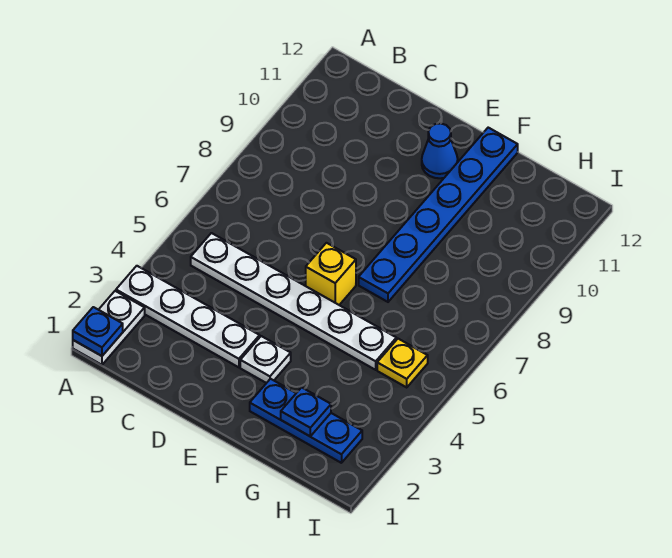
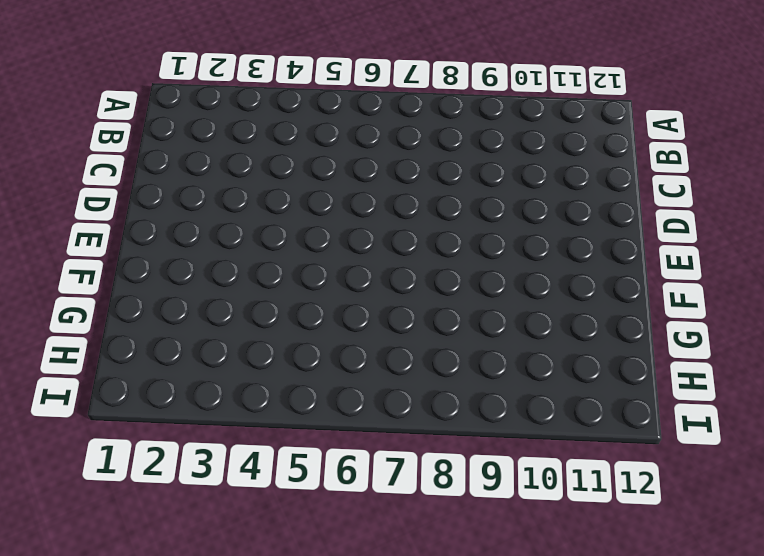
none -> white 1x2 plate [73,291,145,365]
none -> white 1x4 plate [116,266,260,367]

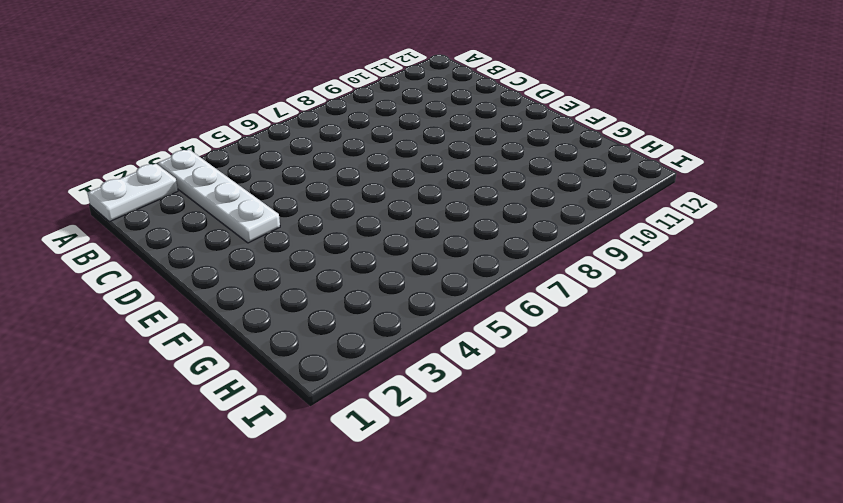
none -> white 1x6 plate [191,233,396,370]
none -> white 1x1 plate [240,336,291,383]

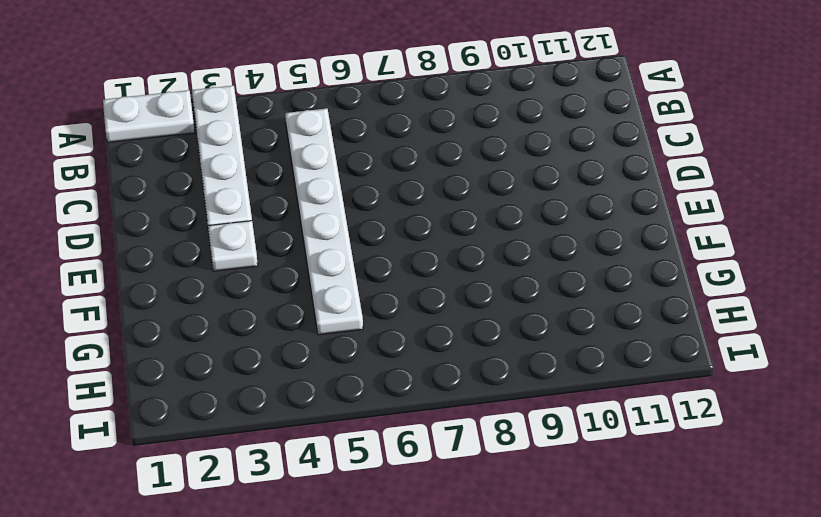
none -> yellow 1x1 brick [306,243,356,305]
none -> blue 1x1 cone [422,123,458,178]

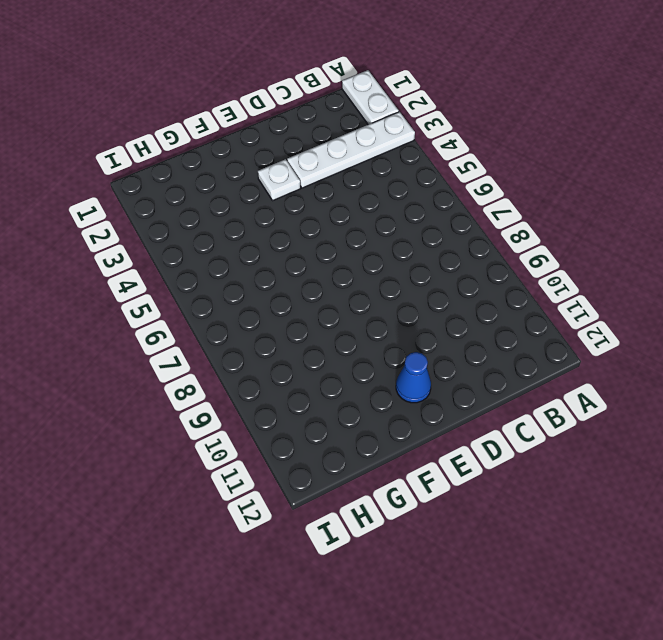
none -> white 1x6 plate [191,233,396,370]
none -> yellow 1x1 brick [306,243,356,305]

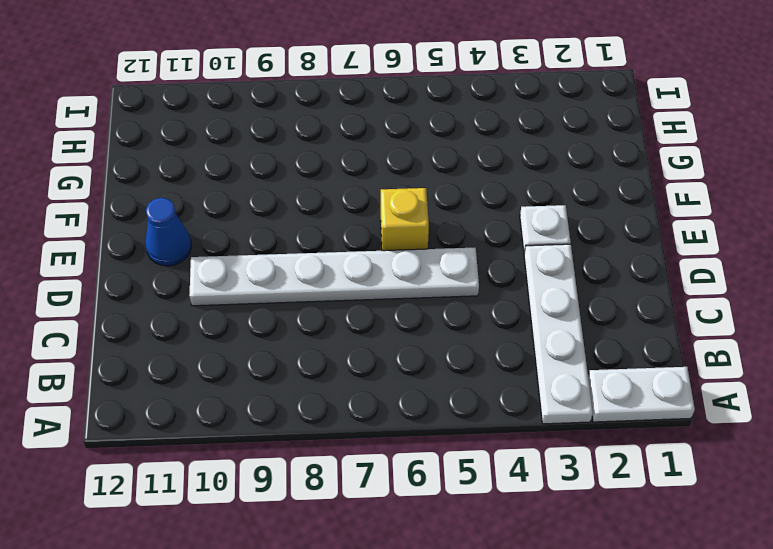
white 1x6 plate [189,248,479,306] -> white 1x6 plate turned to [191,233,396,370]
none -> blue 1x3 plate [250,379,362,463]
none -> blue 1x6 plate [359,128,518,302]

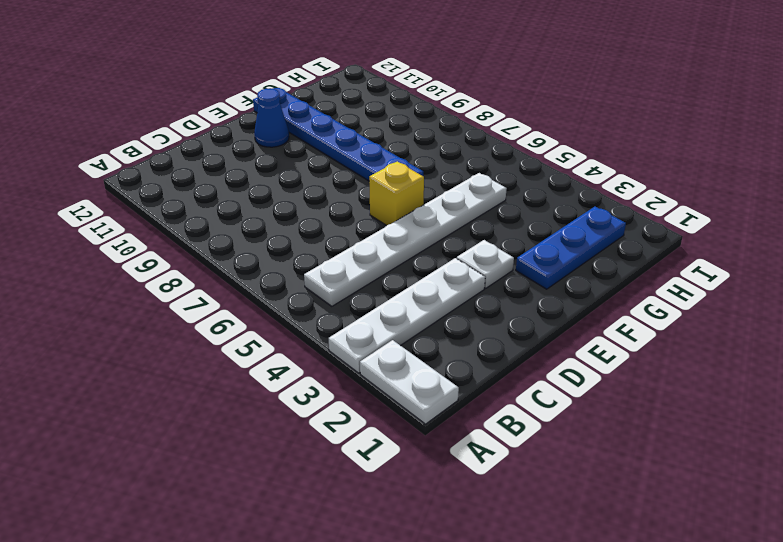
none -> yellow 1x1 plate [377,339,428,387]
none -> blue 1x1 plate [73,307,123,356]

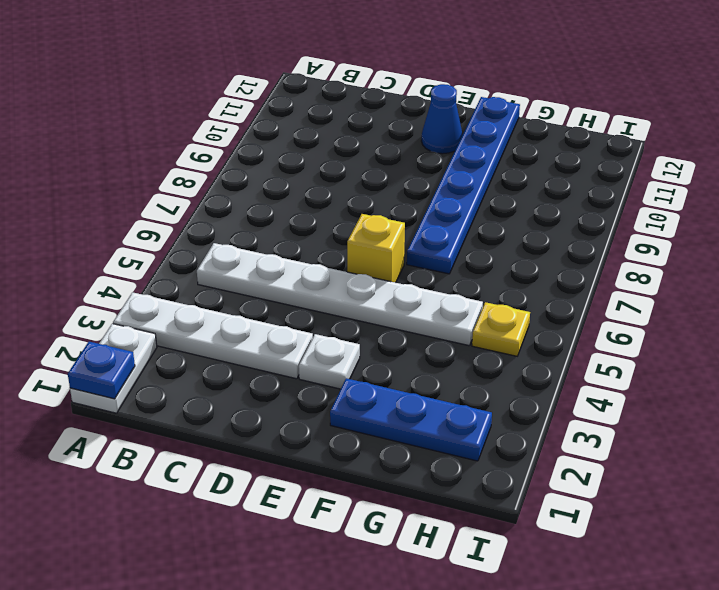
none -> blue 1x1 plate [281,387,331,436]

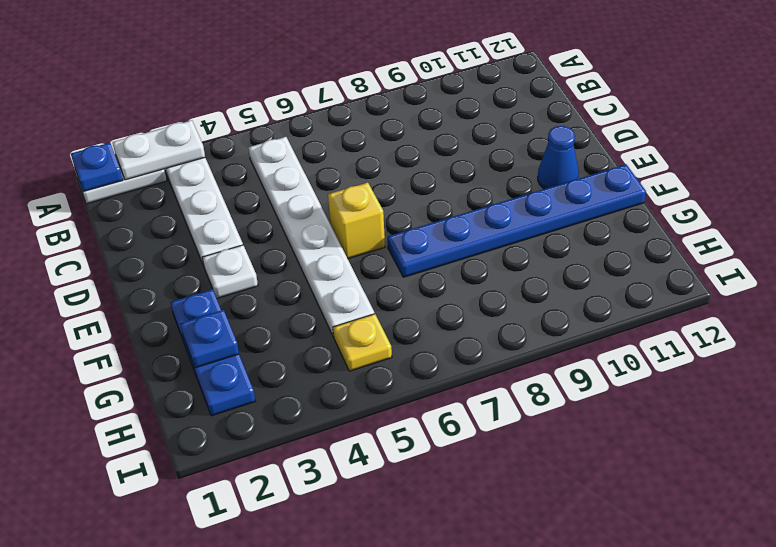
white 1x2 plate [112,120,205,180] -> none

